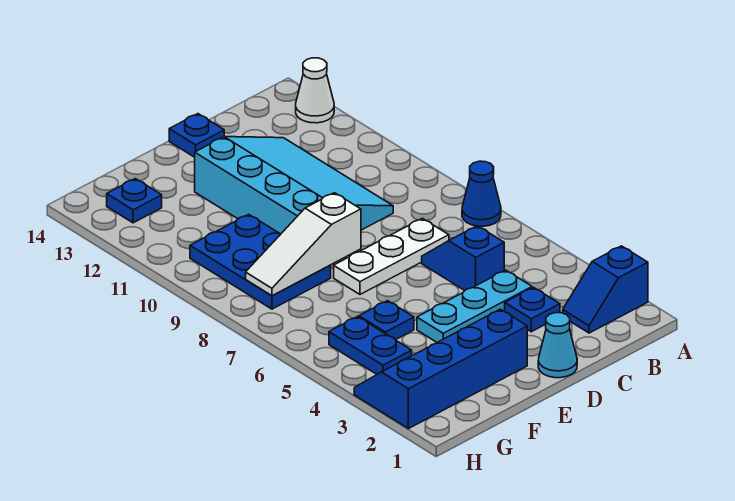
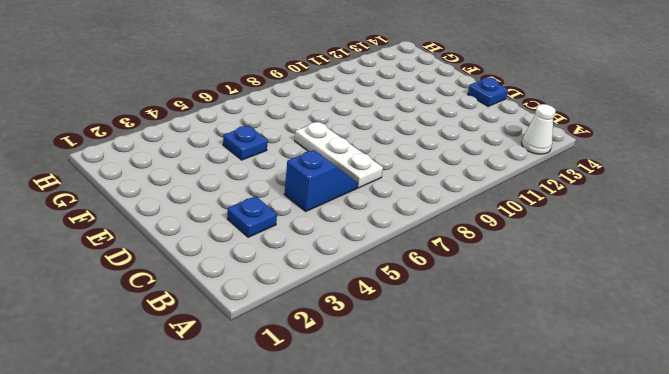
none -> blue 1x2 slope [563,246,648,333]
none -> blue 1x1 cone [462,161,501,226]
none -> cyan 1x3 plate [417,270,532,342]

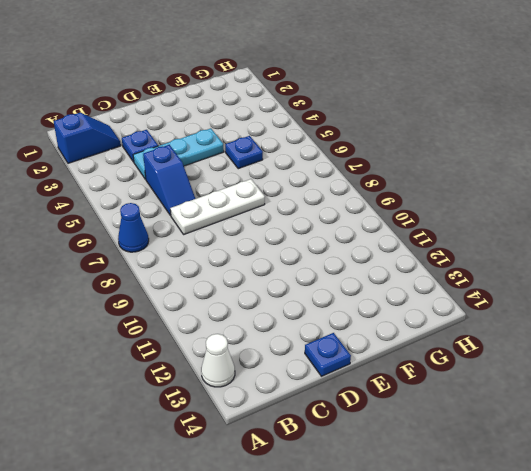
none -> cyan 3x4 slope [195,137,393,234]
none -> cyan 1x1 cone [538,313,577,378]
none -> blue 2x4 slope [354,309,527,429]

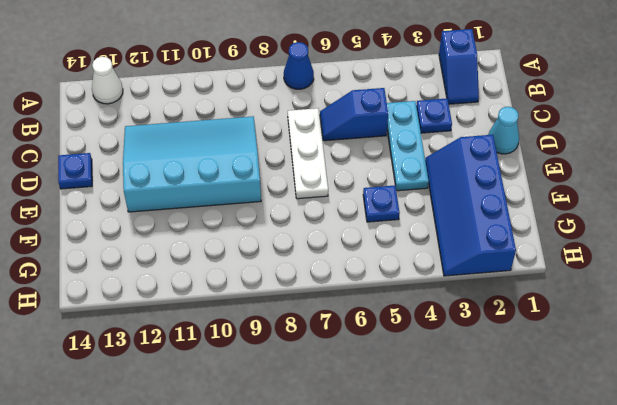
none -> blue 2x3 plate [190,214,331,309]
none -> blue 1x2 plate [329,317,412,374]
none -> blue 1x1 plate [107,179,162,223]

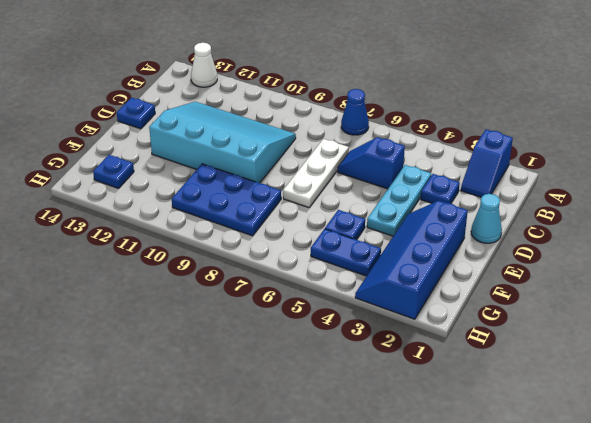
none -> white 1x3 slope [246,193,361,296]

